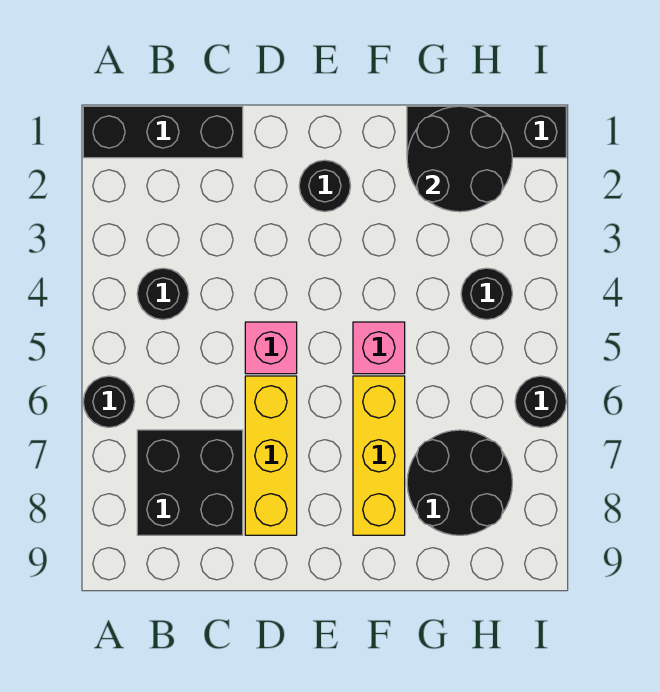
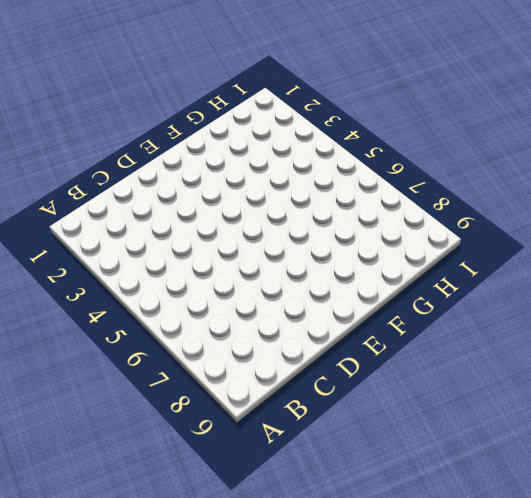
none -> black 1x3 brick [83,106,243,158]
none -> black 1x1 round brick [83,376,135,427]
none -> black 1x1 round brick [137,268,189,320]

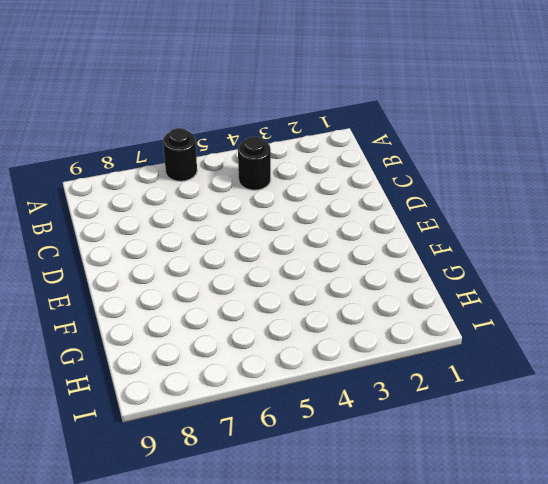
none -> black 1x3 brick [83,106,243,158]
none -> black 2x2 brick [137,430,243,535]
none -> pink 1x1 brick [245,322,297,374]

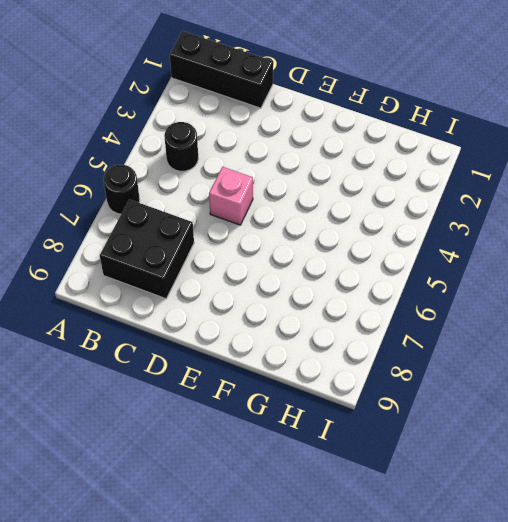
none -> yellow 1x3 brick [245,376,297,535]
none -> black 1x1 round brick [299,160,351,212]
none -> pink 1x1 brick [353,322,405,374]

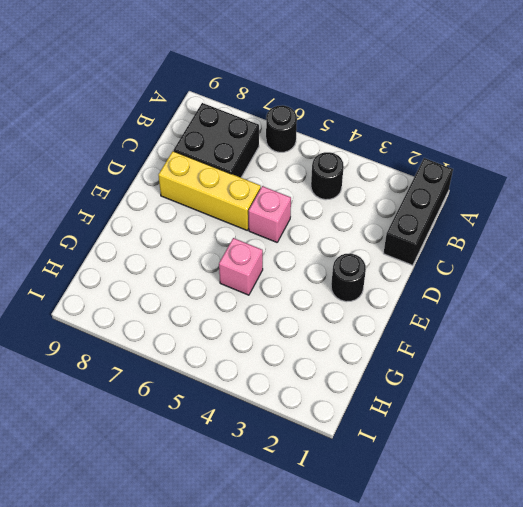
none -> yellow 1x3 brick [353,376,405,535]
none -> black 1x3 brick [407,106,566,158]
none -> black 2x2 round brick [407,430,512,535]

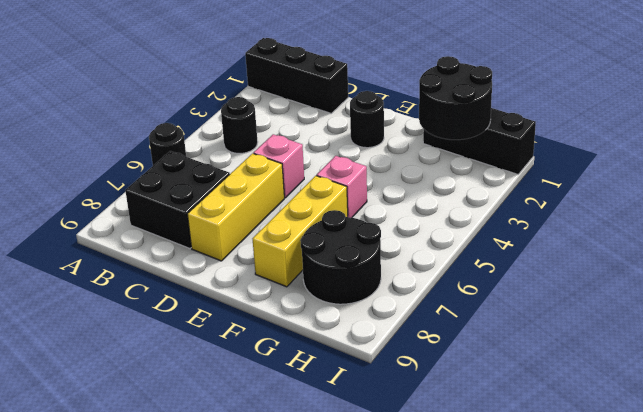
none -> black 1x1 round brick [461,268,512,320]
none -> black 1x1 round brick [515,376,566,427]

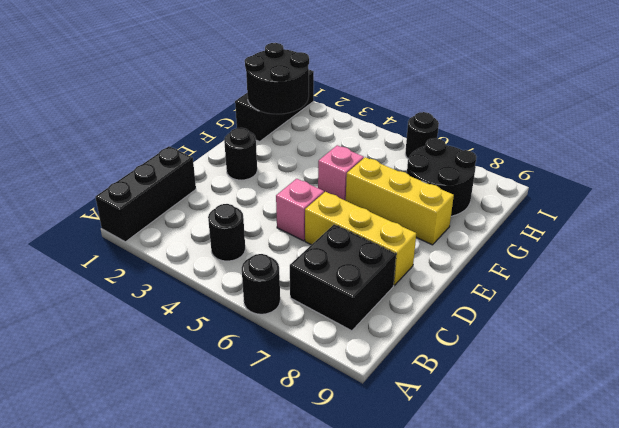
none -> black 1x1 round brick [461,268,512,320]

